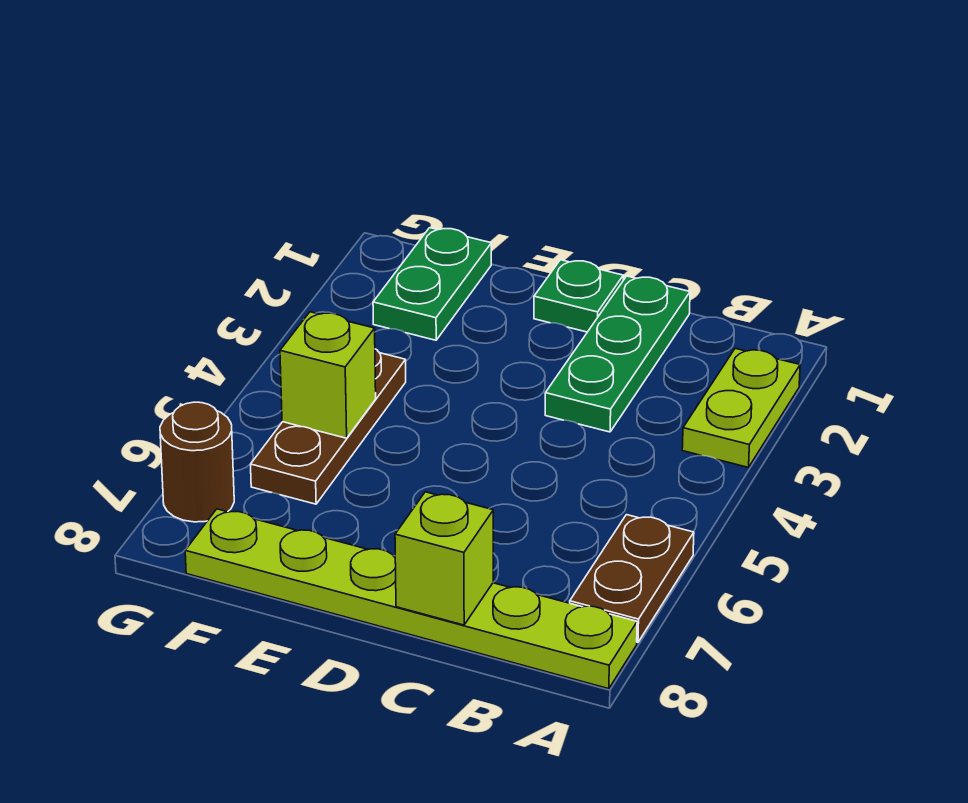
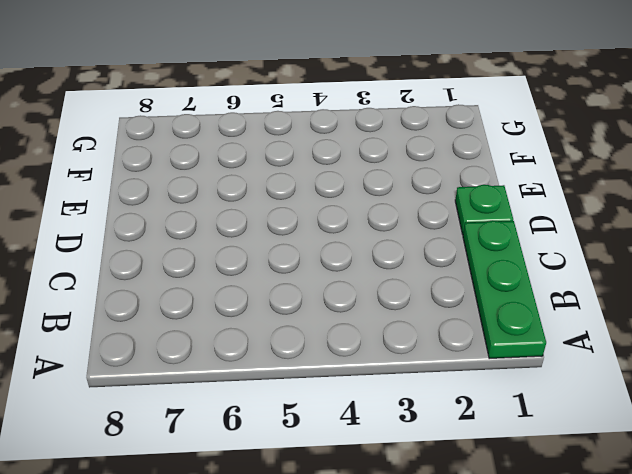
green 1x3 plate [463,221,546,359] -> green 1x3 plate turned to [545,276,690,432]
none -> lime 1x2 plate [682,348,800,467]
none -> brown 1x2 plate [570,515,694,642]

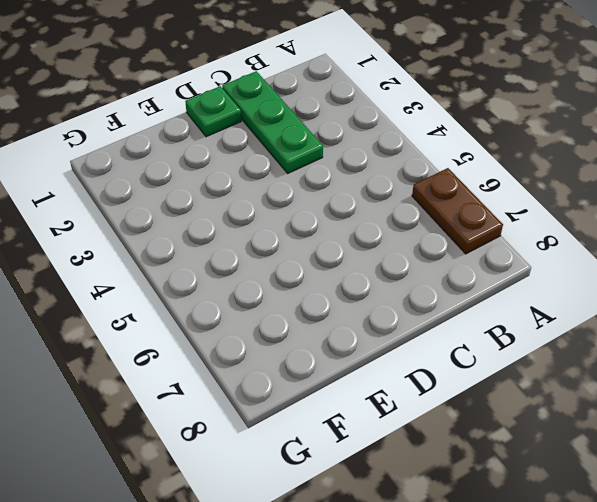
none -> lime 1x2 plate [682,348,800,467]
none -> lime 1x6 plate [185,509,637,689]

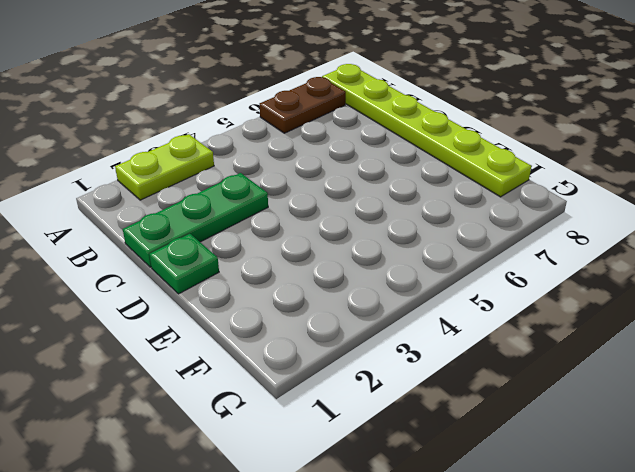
none -> green 1x2 plate [373,228,491,340]
none -> brown 1x3 plate [251,349,406,504]

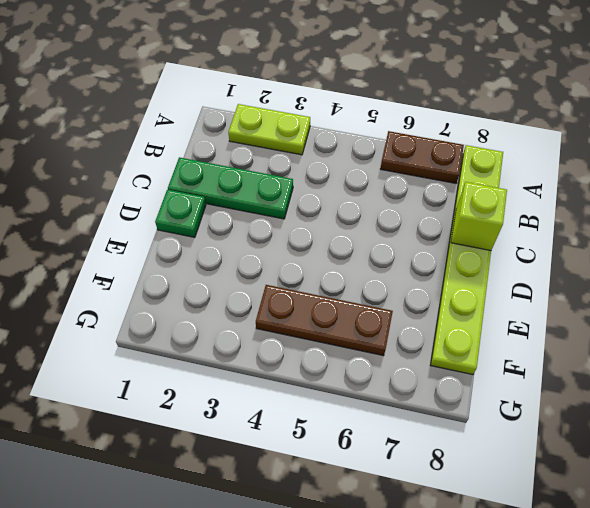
none -> green 1x2 plate [373,228,491,340]
none -> brown 1x1 round brick [160,402,234,522]

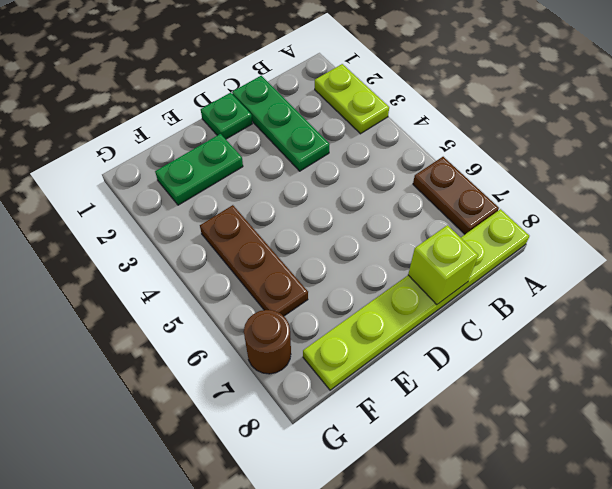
green 1x2 plate [155,134,243,205] -> green 1x2 plate turned to [373,228,491,340]
none -> lime 1x1 brick [280,312,376,438]

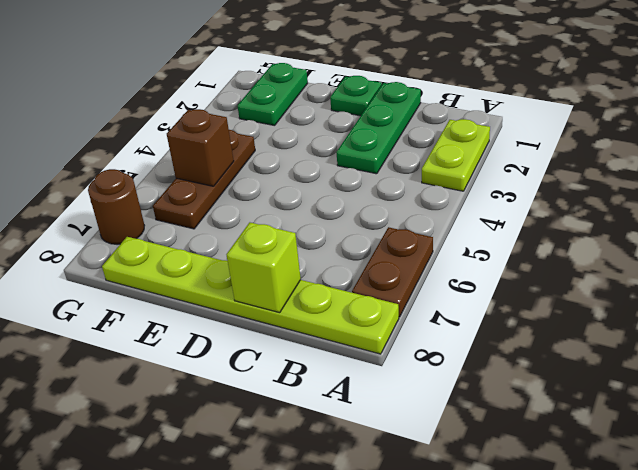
brown 1x1 brick [167,109,234,186] -> lime 1x1 brick [280,312,376,438]

